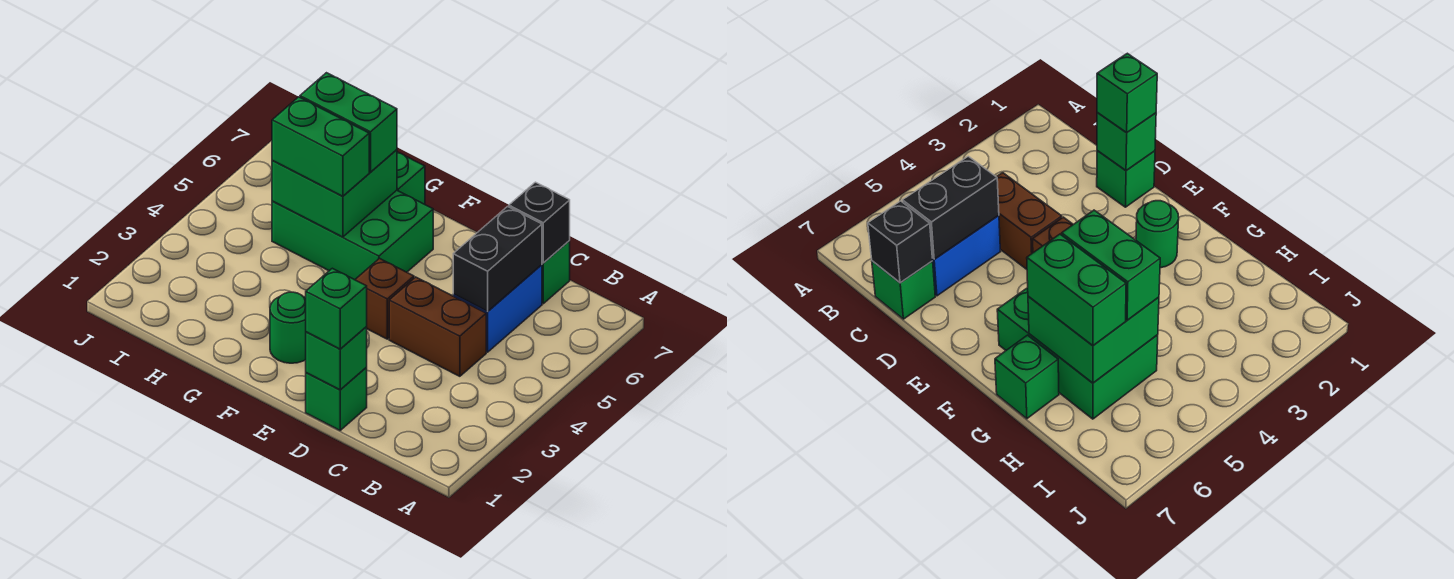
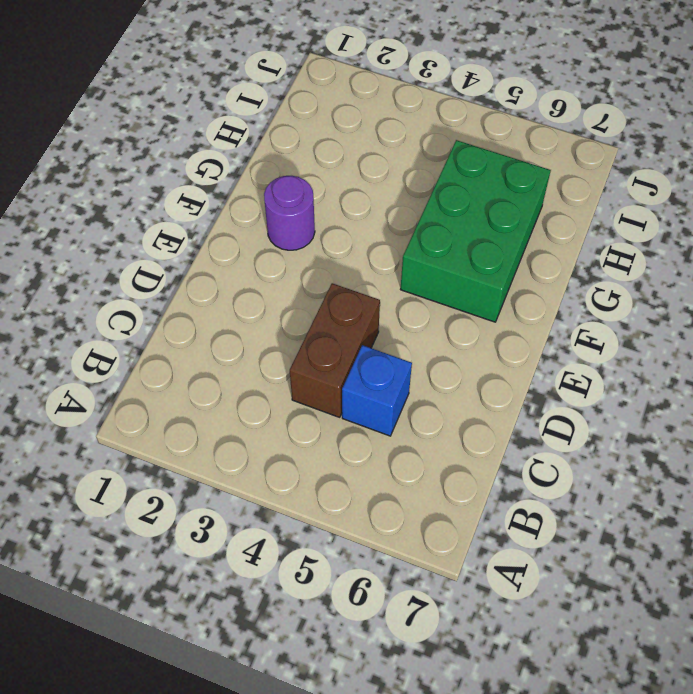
blue 1x1 brick [342,345,412,436] -> blue 1x2 brick [453,265,542,352]
purple 1x1 round brick [264,176,315,250] -> green 1x1 round brick [270,292,306,363]
none -> green 1x1 brick [542,241,570,304]
none -> green 1x1 brick [306,368,367,430]
none -> brown 1x1 brick [355,258,414,339]

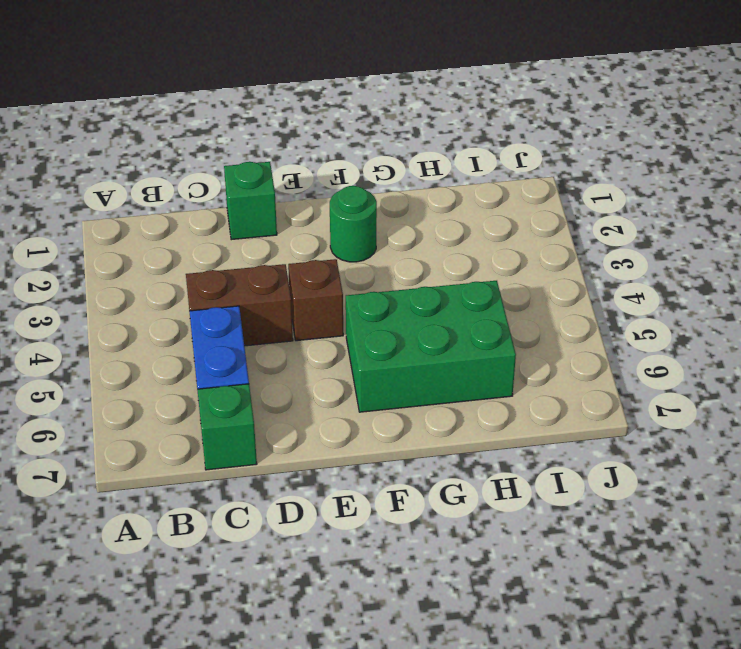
none -> green 1x1 brick [397,152,425,204]
none -> black 1x2 brick [453,207,542,312]
none -> black 1x1 brick [509,182,570,263]

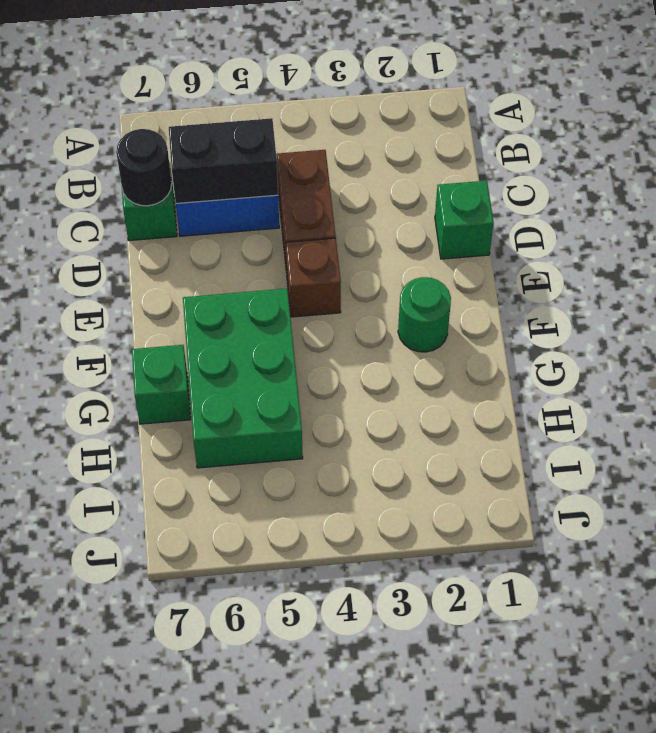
black 1x1 round brick [116,129,172,206] -> black 1x1 brick [509,182,570,263]
none -> green 1x1 brick [306,327,367,390]
none -> green 2x2 brick [272,150,397,237]
none -> green 1x1 brick [306,268,367,349]

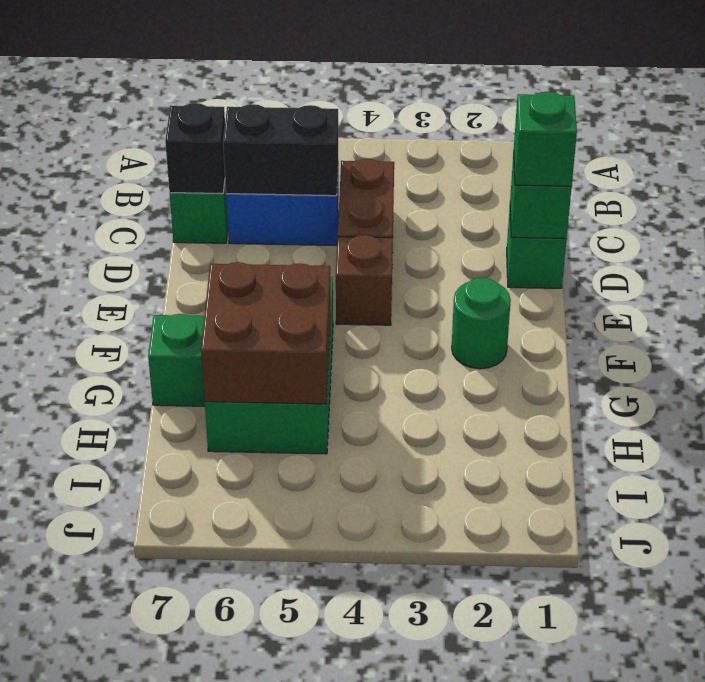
brown 2x2 brick [201,262,331,404] -> green 2x2 brick [272,150,397,237]
none -> green 1x2 brick [272,97,369,196]
none -> green 1x2 brick [300,73,397,172]

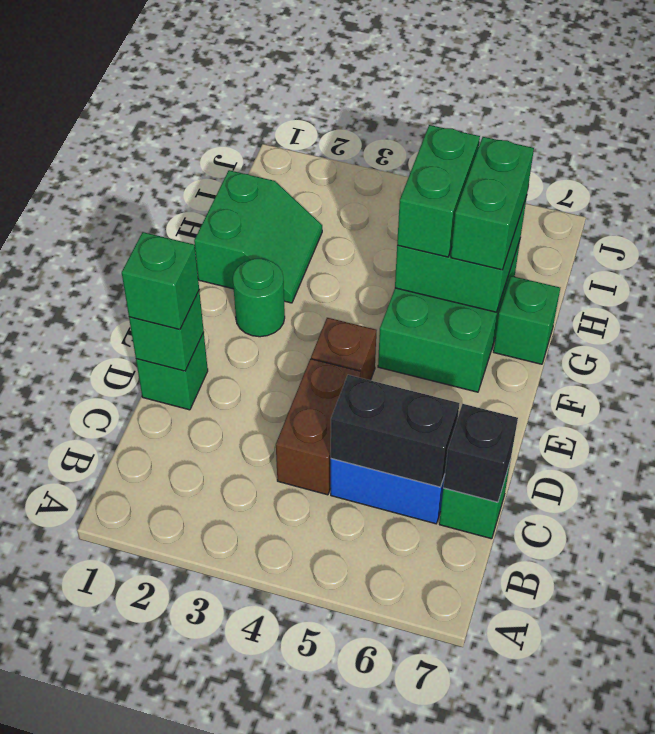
green 2x2 slope [194,170,322,303] -> none

